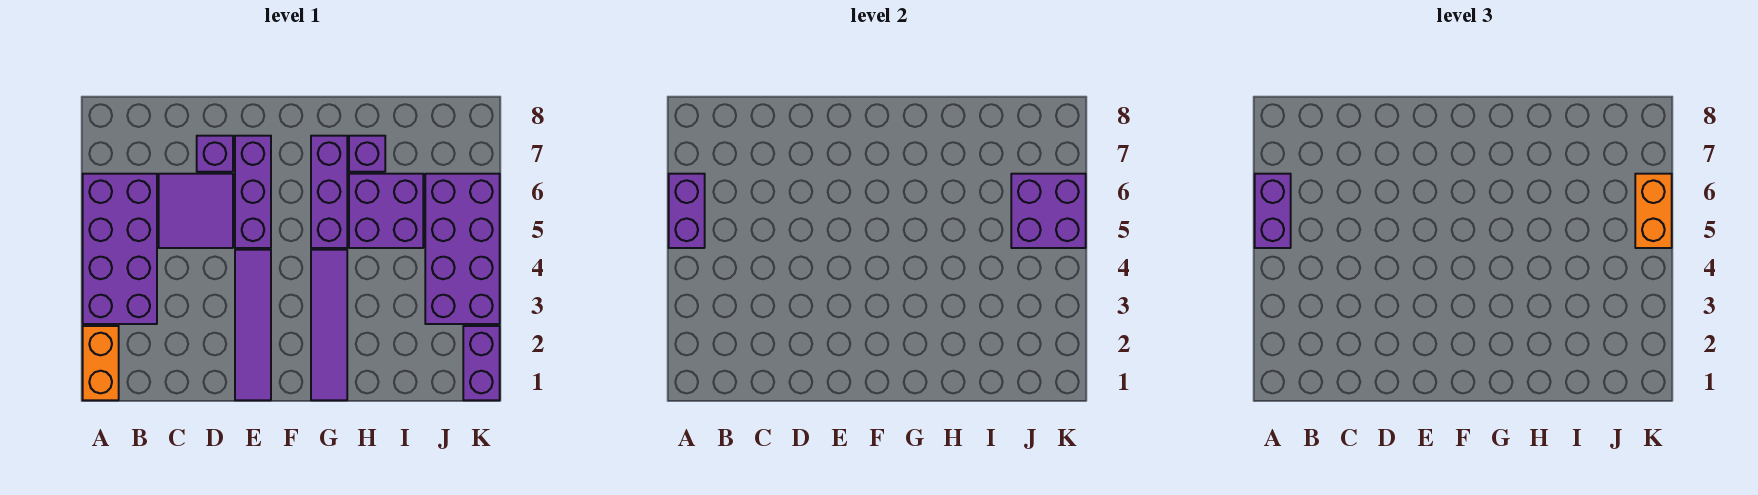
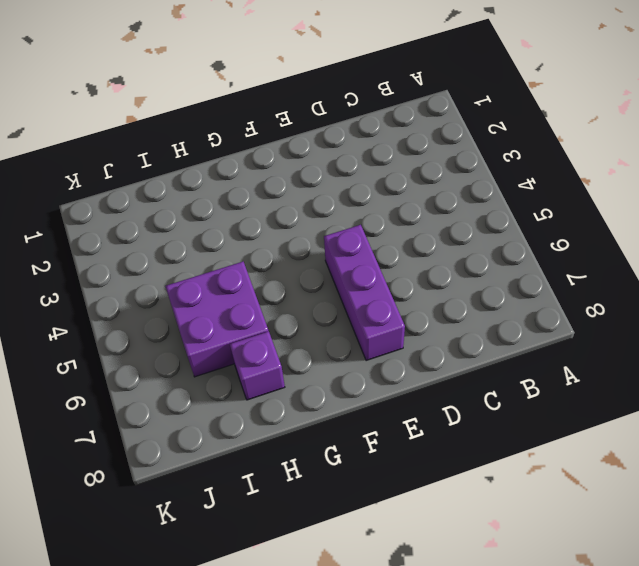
none -> orange 1x2 brick [83,326,119,400]
none -> purple 2x4 brick [83,174,157,324]
none -> purple 2x2 tile [159,174,233,248]

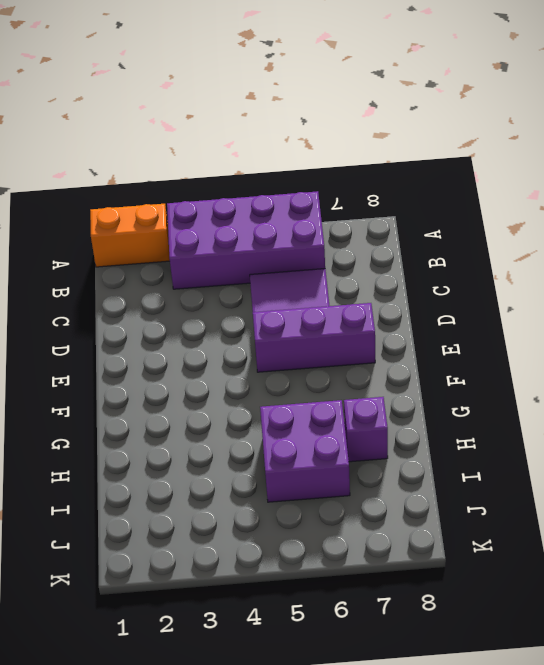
none -> purple 1x1 brick [197,136,233,172]
none -> purple 1x4 tile [235,250,271,400]
none -> purple 1x4 tile [311,250,347,400]

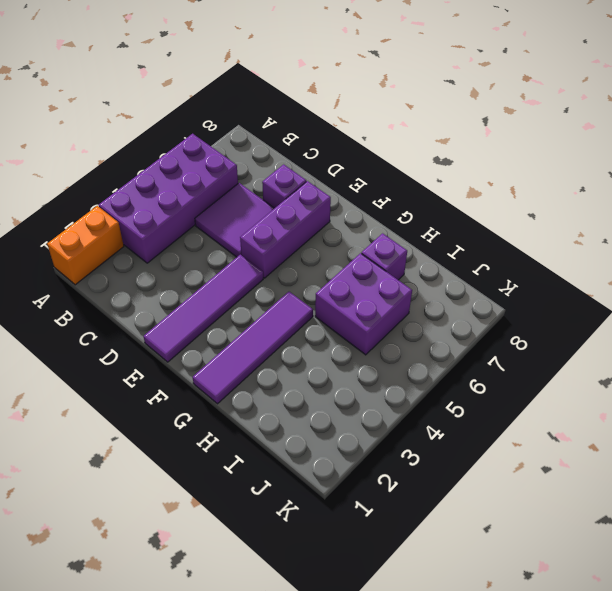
none -> purple 1x3 brick [311,136,347,248]
none -> purple 2x4 brick [425,174,500,324]
none -> purple 1x2 brick [463,326,500,400]

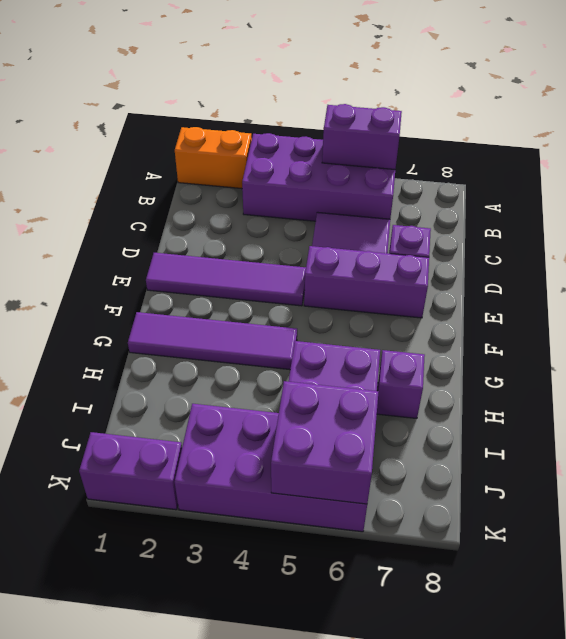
none -> purple 1x3 brick [311,136,347,248]
none -> purple 1x2 brick [1255,174,1291,248]
none -> orange 1x2 brick [1635,174,1672,248]

